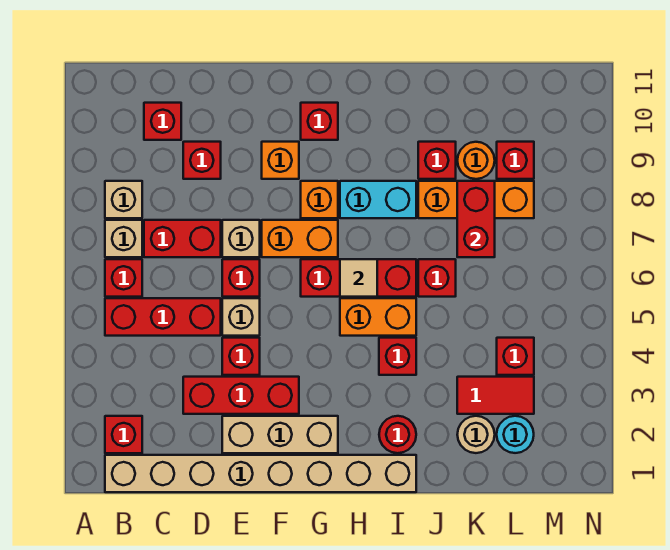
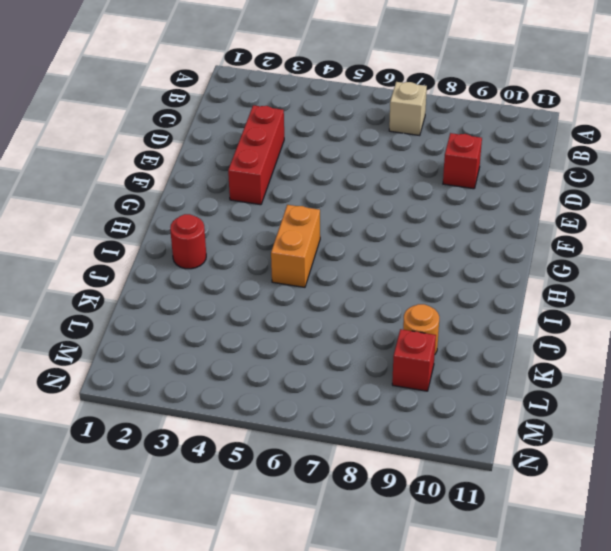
none -> tan 1x8 brick [105,455,416,492]
none -> red 1x1 brick [105,416,142,453]
none -> red 1x3 brick [105,298,221,336]
none -> red 1x1 brick [105,259,142,297]

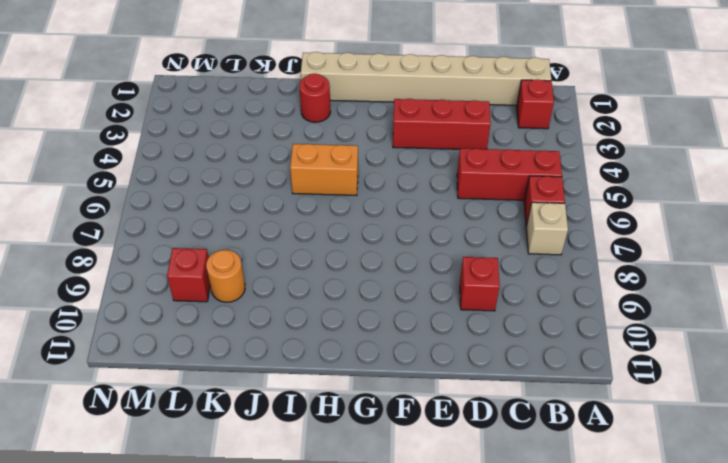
none -> tan 1x1 brick [105,181,142,218]
none -> red 1x2 brick [144,220,221,257]
none -> red 1x1 brick [144,103,181,140]
none -> tan 1x3 brick [222,416,338,453]

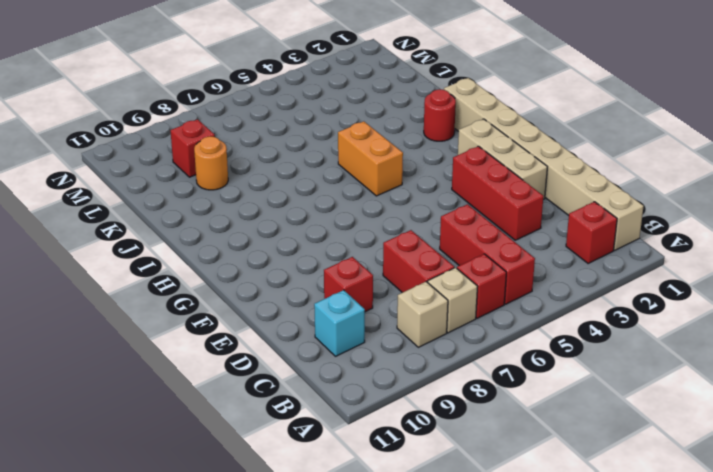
cyan 1x1 brick [314,290,365,356] -> red 1x1 brick [144,103,181,140]
none -> red 1x1 brick [222,338,260,375]
none -> tan 1x1 brick [222,298,260,336]
none -> red 1x1 brick [222,259,260,297]
none -> tan 1x1 brick [222,220,260,257]

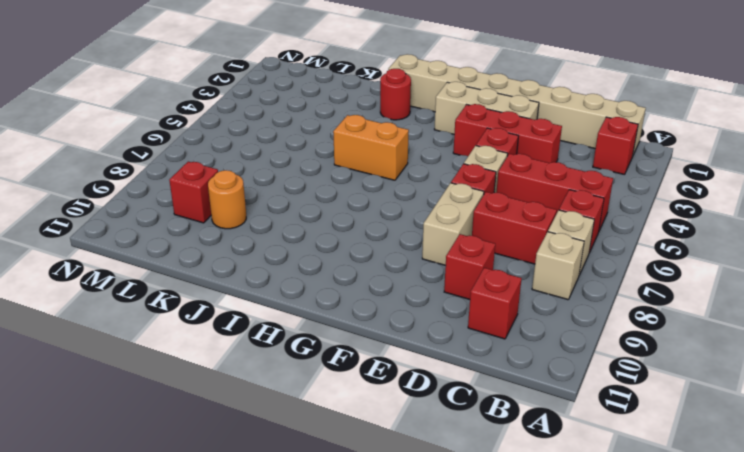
tan 1x2 brick [422,183,484,265] -> tan 1x1 brick [222,220,260,257]
none -> orange 1x2 brick [262,220,338,257]
none -> orange 1x1 brick [262,142,299,179]
none -> red 1x3 brick [301,259,416,297]
none -> orange 1x1 brick [301,181,338,218]

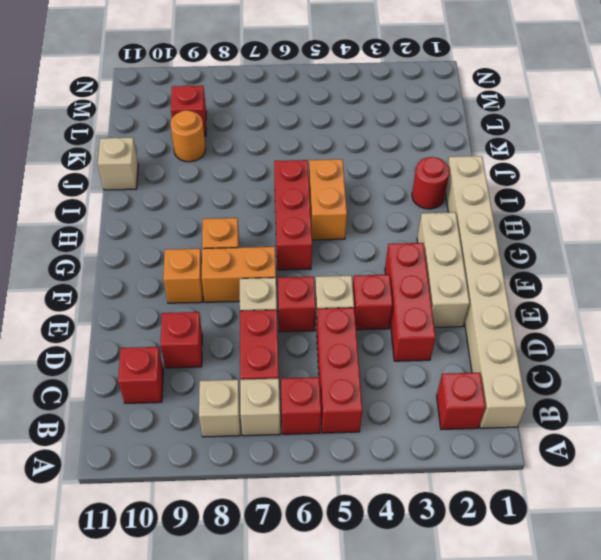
orange 1x2 brick [202,247,276,302] -> orange 1x2 brick turned to [262,220,338,257]
tan 1x1 brick [98,138,138,190] -> none
none -> red 1x1 brick [301,103,338,140]
none -> cyan 1x2 brick [340,181,416,218]
none -> red 1x1 brick [379,338,416,375]
none -> red 1x1 brick [418,259,456,297]

